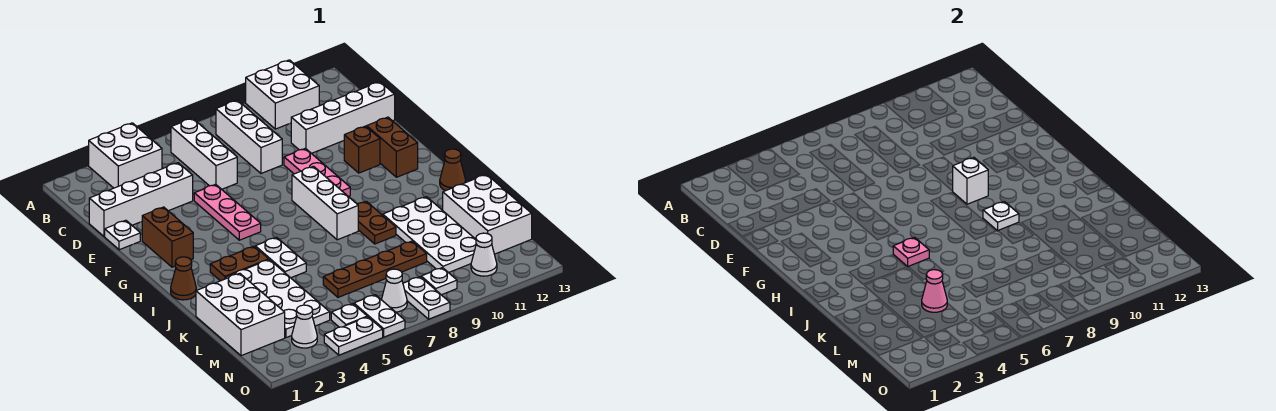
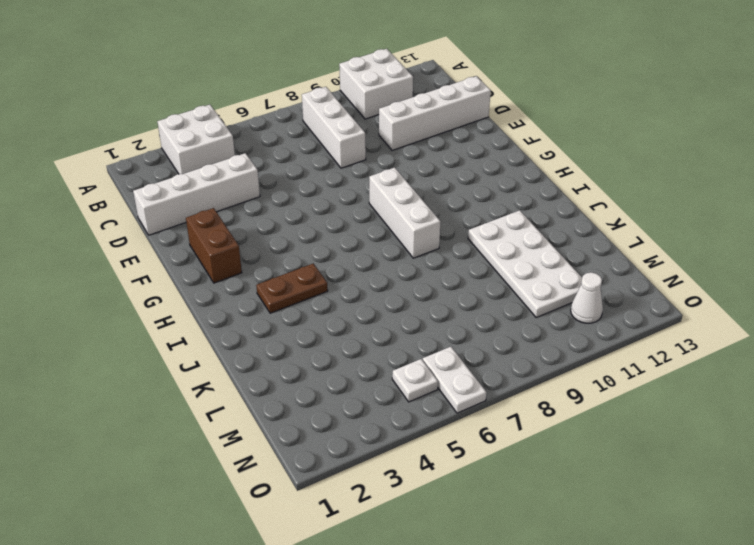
none -> white 1x3 brick [171,118,237,189]
none -> white 1x1 plate [105,220,140,250]
none -> pink 1x3 plate [194,184,261,240]
none -> pink 1x3 plate [284,148,350,197]

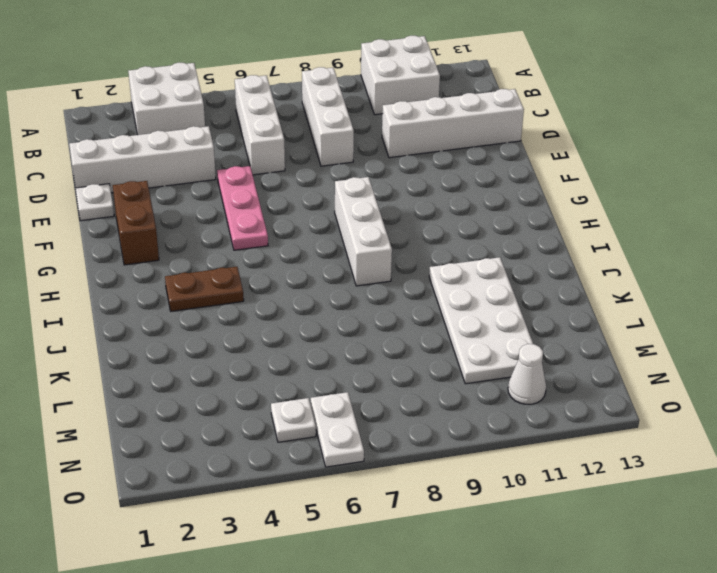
none -> pink 1x3 plate [284,148,350,197]
none -> brown 1x1 brick [344,126,380,173]
none -> brown 1x2 brick [367,117,418,177]
none -> brown 1x1 cone [171,257,196,300]

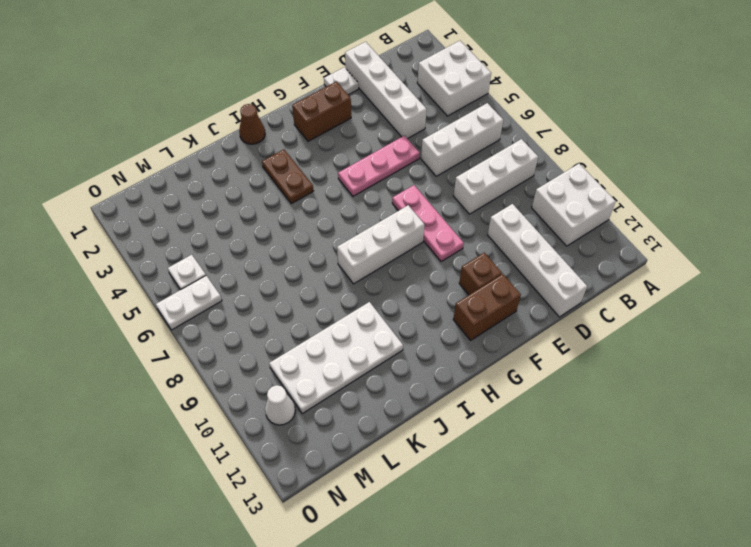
pink 1x3 plate [392,185,464,262] -> pink 1x3 plate turned to [284,148,350,197]
none -> white 1x2 plate [255,237,306,278]
none -> brown 1x2 plate [357,201,396,244]
none -> brown 1x1 cone [440,149,466,191]
none -> white 2x4 plate [226,260,330,338]

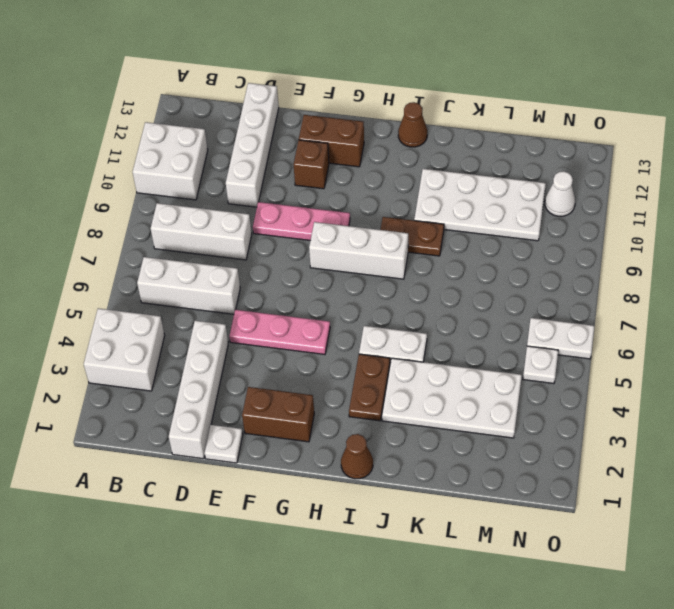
none -> white 2x3 brick [196,273,285,356]
none -> white 2x3 brick [443,174,532,254]
none -> brown 1x4 plate [323,241,427,297]
none -> white 1x1 cone [292,305,317,348]

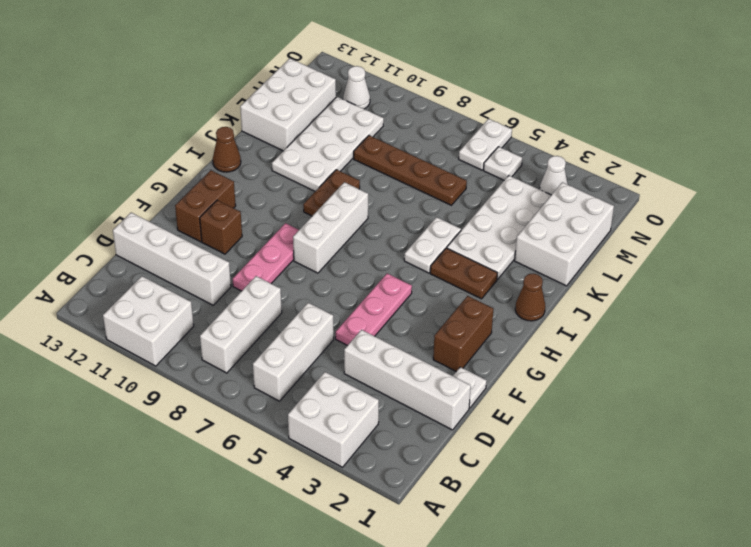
none -> white 1x1 cone [381,269,407,312]
none -> white 1x2 plate [403,277,450,319]
none -> white 1x1 plate [421,268,457,295]
none -> white 1x2 plate [324,317,383,355]

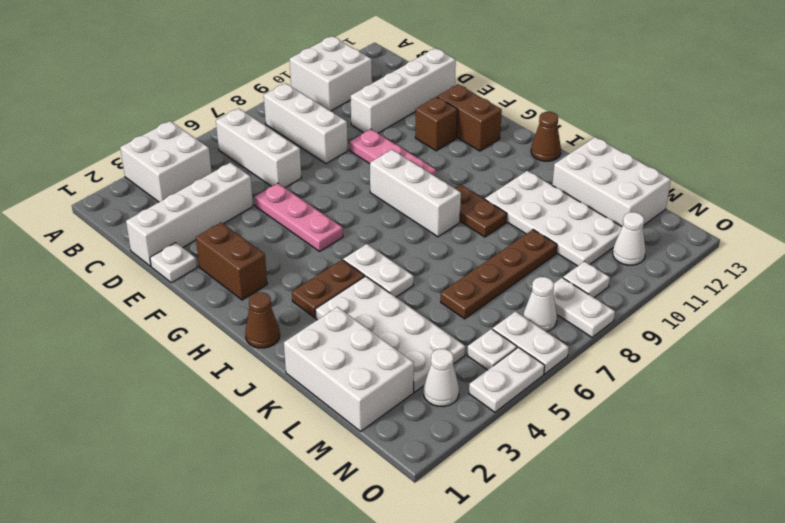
none -> white 1x1 brick [953,157,988,204]
none -> pink 1x1 plate [893,237,929,267]
none -> white 1x1 plate [983,201,1019,231]
none -> pink 1x1 cone [922,270,947,312]

